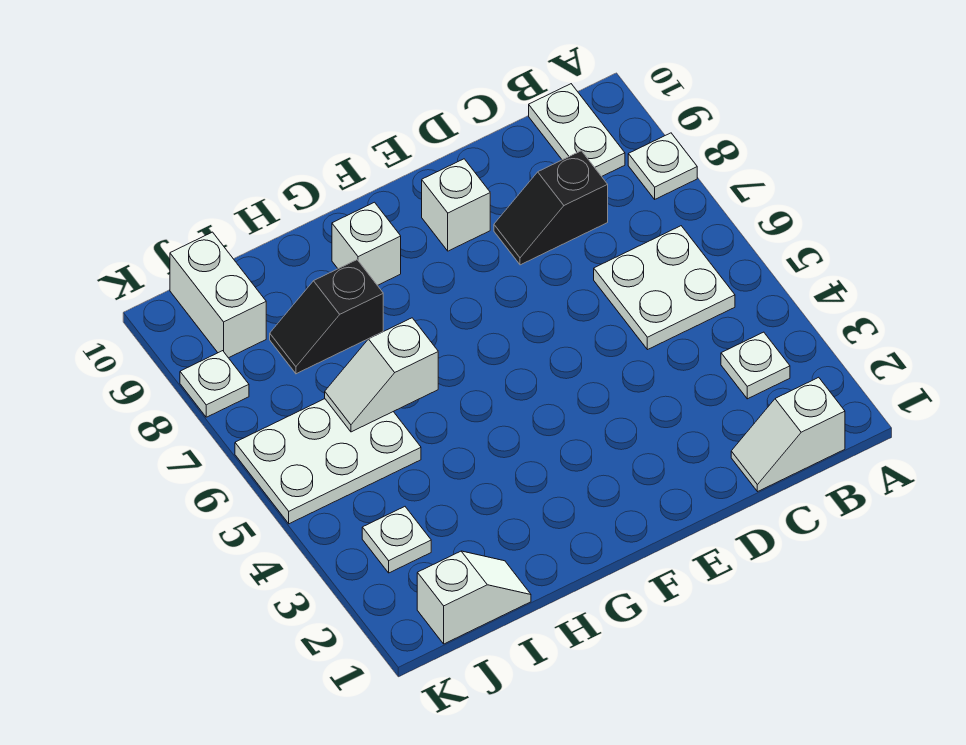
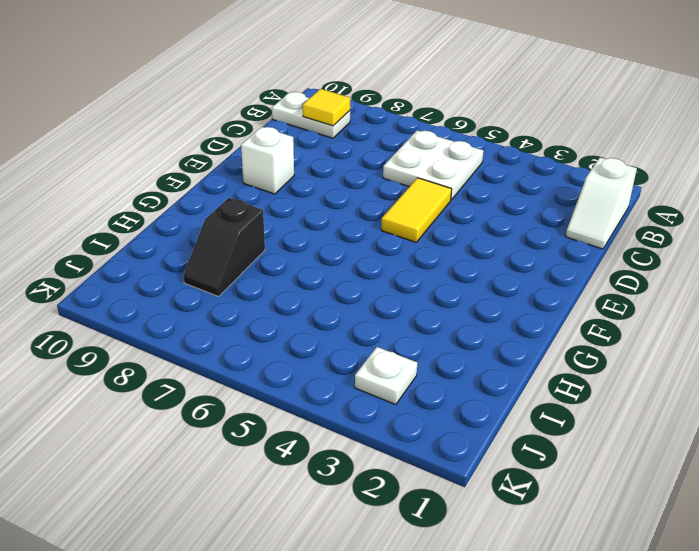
yellow 1x1 tile [303,89,350,126] -> none
yellow 1x2 tile [381,178,452,242] -> none
none -> white 1x1 plate [628,133,697,199]
none -> white 1x1 plate [721,332,790,399]
none -> black 1x2 slope [494,151,608,265]

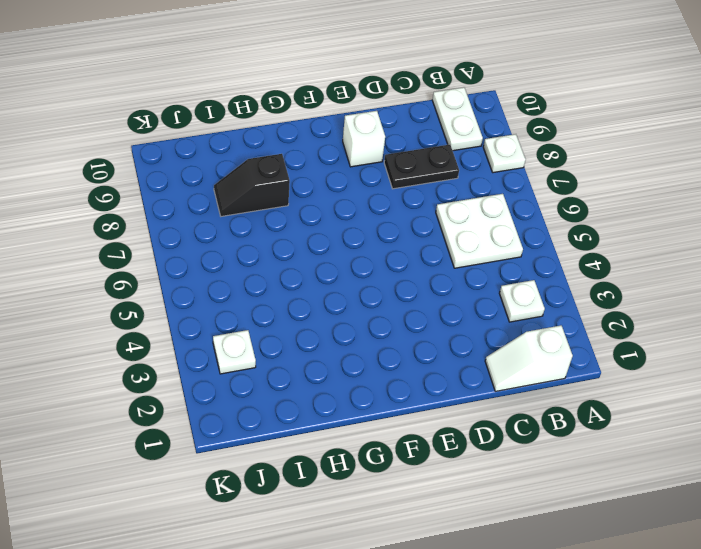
black 1x2 plate [384,145,459,189] -> black 1x2 slope [494,151,608,265]
none -> white 1x1 brick [332,202,401,285]
none -> white 1x2 slope [417,551,531,644]
none -> white 2x3 plate [235,399,421,524]

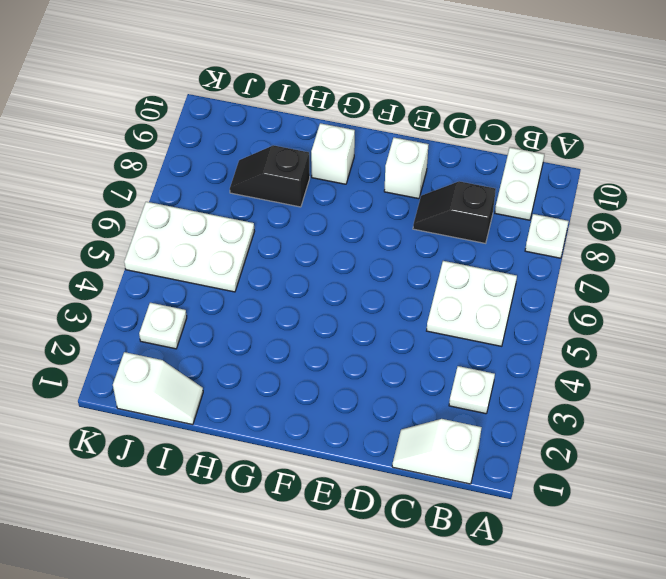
none -> white 1x2 brick [170,232,266,358]
none -> white 1x1 plate [180,351,249,417]
none -> white 1x2 slope [325,318,438,432]

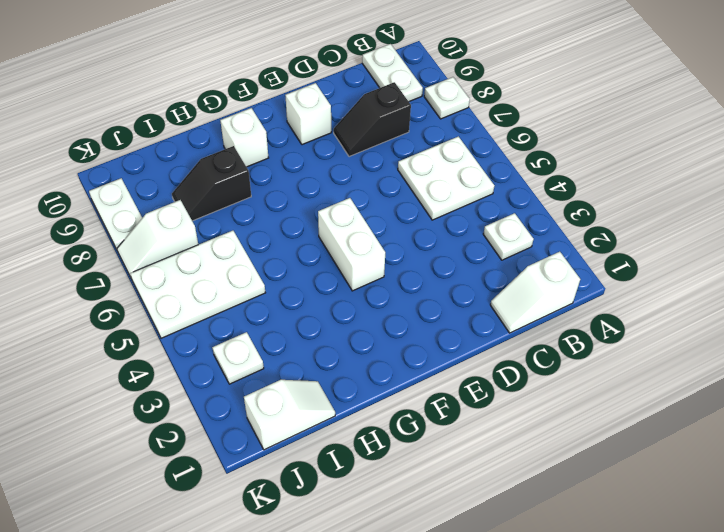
white 1x2 brick [318,198,385,291] -> white 1x2 brick moved to [170,232,266,358]
white 1x2 slope [117,200,198,279] -> white 1x2 slope moved to [325,318,438,432]
white 1x2 plate [89,178,142,251] -> white 1x1 plate [180,351,249,417]

